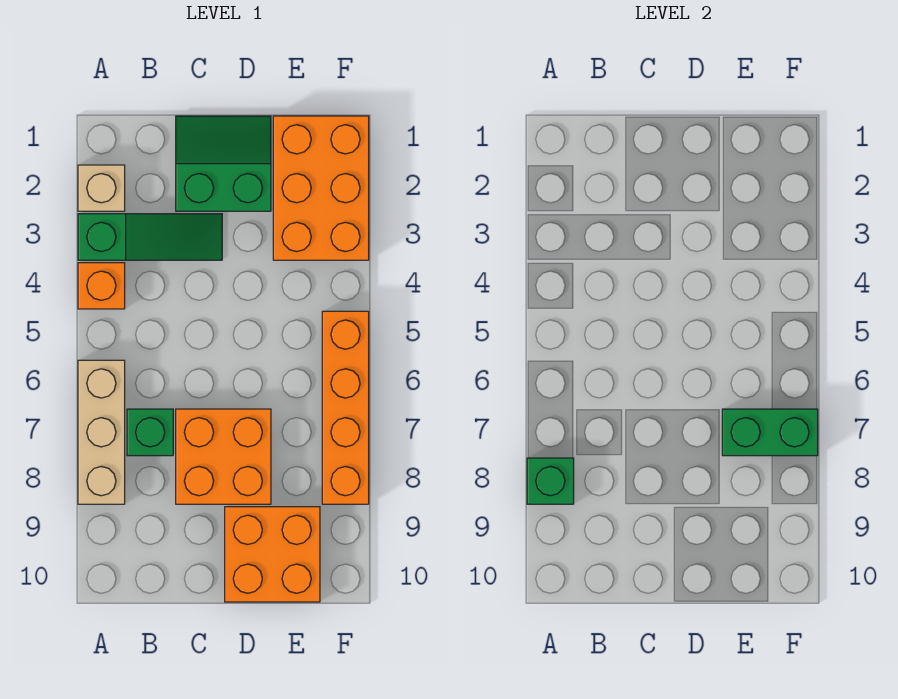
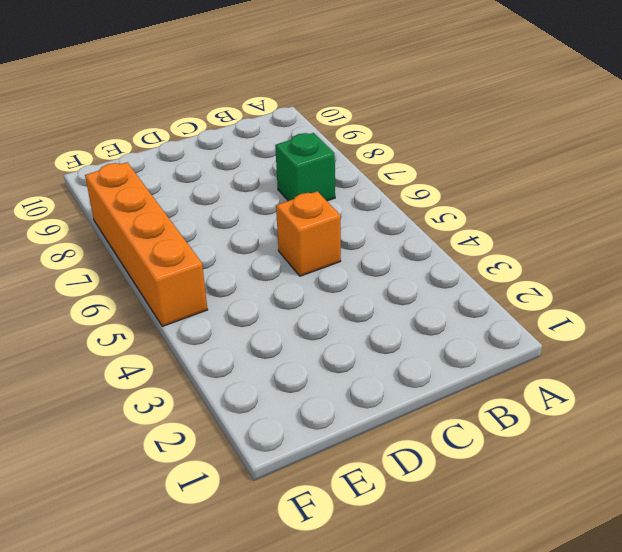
orange 1x1 brick [276,191,341,276] -> orange 1x1 brick moved to [78,263,125,309]
none -> tan 1x1 brick [78,165,125,211]
none -> green 1x3 slope [78,214,222,260]
none -> tan 1x3 brick [78,360,125,504]

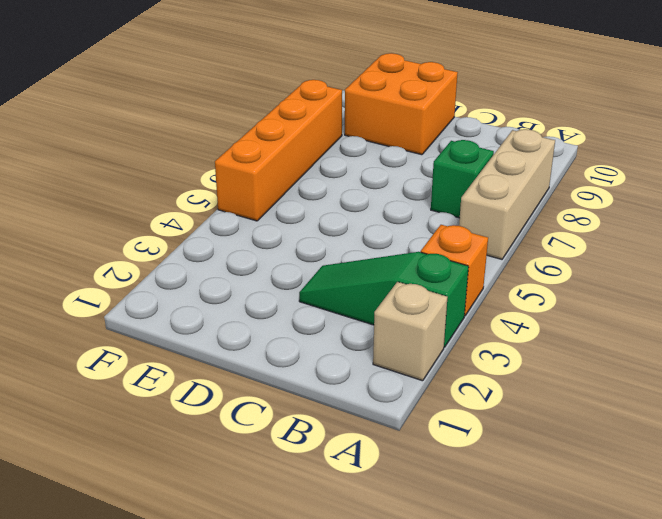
none -> green 2x2 slope [176,116,271,211]
none -> orange 2x2 brick [176,409,271,504]
none -> orange 2x3 brick [273,116,369,260]

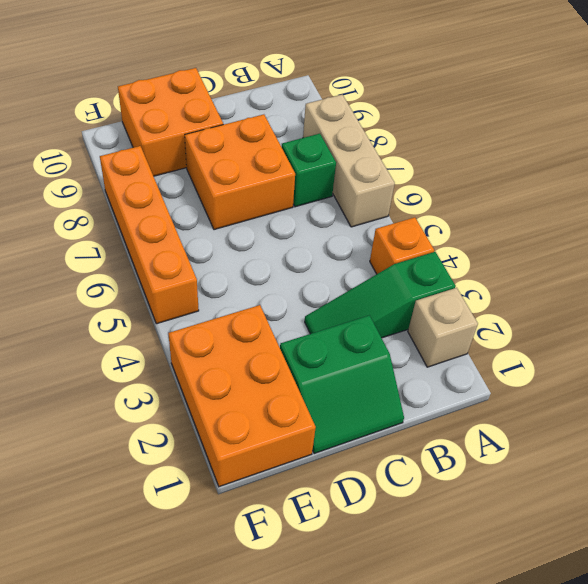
none -> green 1x1 brick [527,458,574,504]
none -> green 1x2 brick [722,409,818,456]

